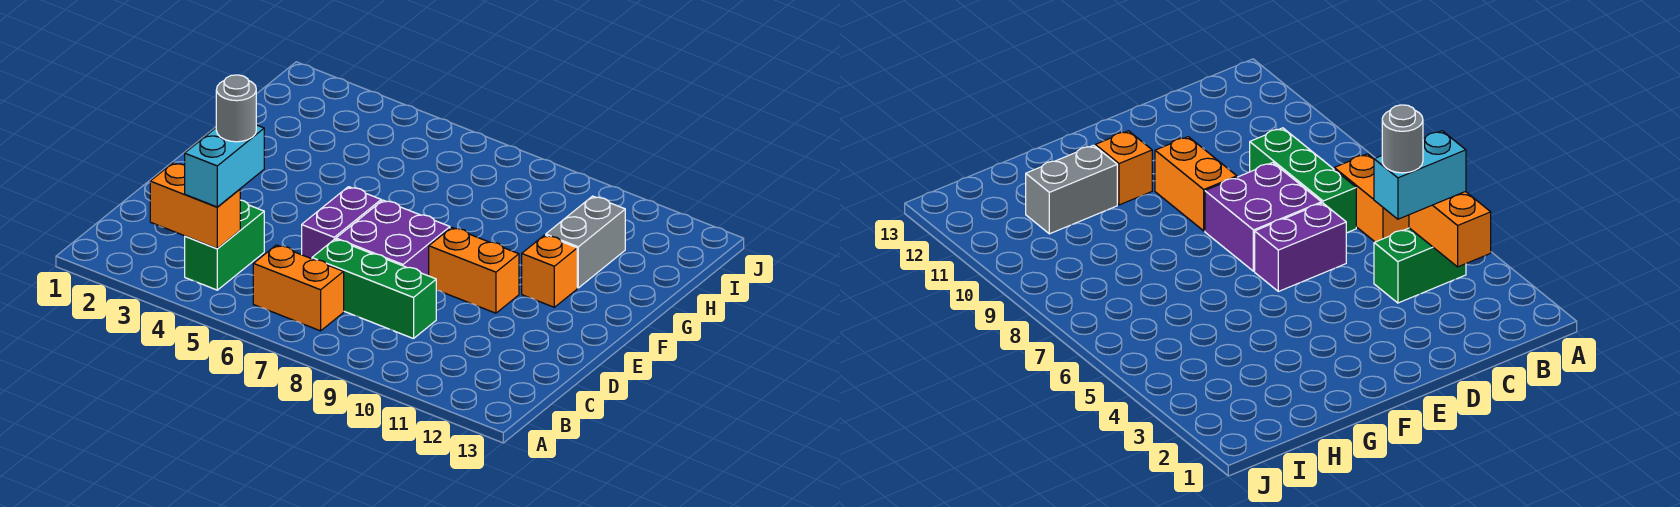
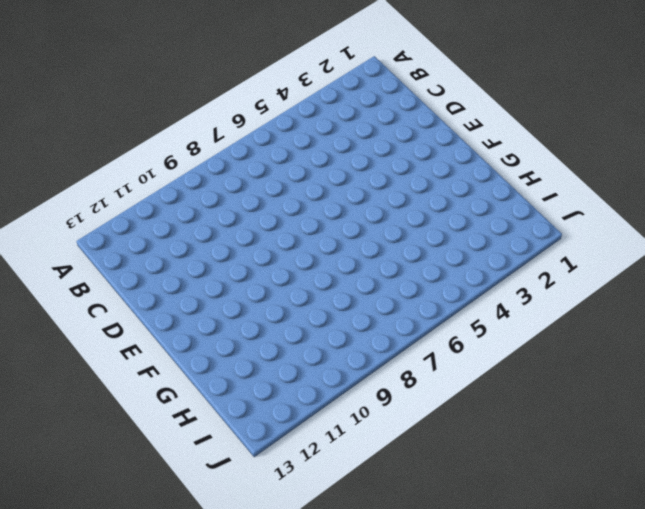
none -> green 1x2 brick [185,200,264,290]
none -> orange 1x2 brick [253,245,344,331]

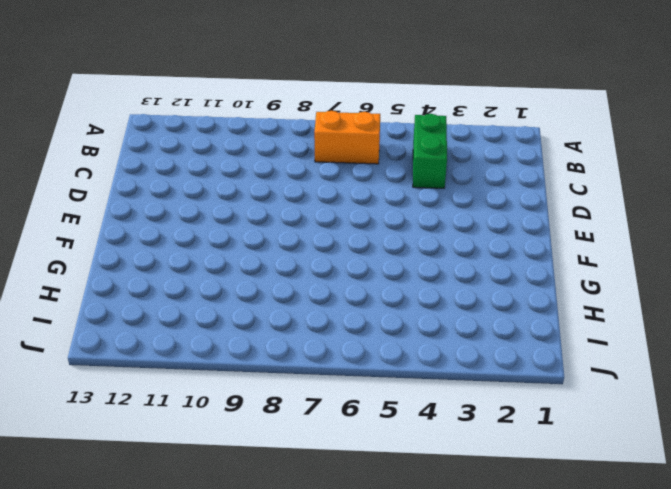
none -> green 1x3 brick [312,239,436,339]
none -> purple 1x2 brick [302,187,381,259]

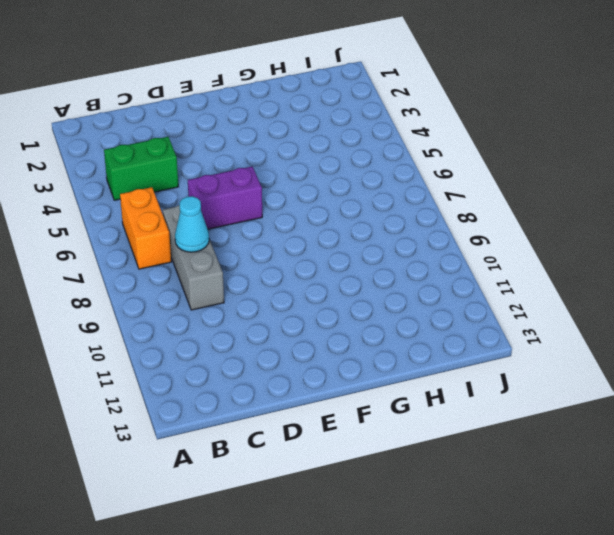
grey 1x3 brick [163,205,224,310] -> green 1x3 brick [312,239,436,339]
cyan 1x1 cone [175,196,209,252] -> none
none -> purple 2x2 brick [336,200,450,276]
none -> orange 1x2 brick [429,227,519,313]

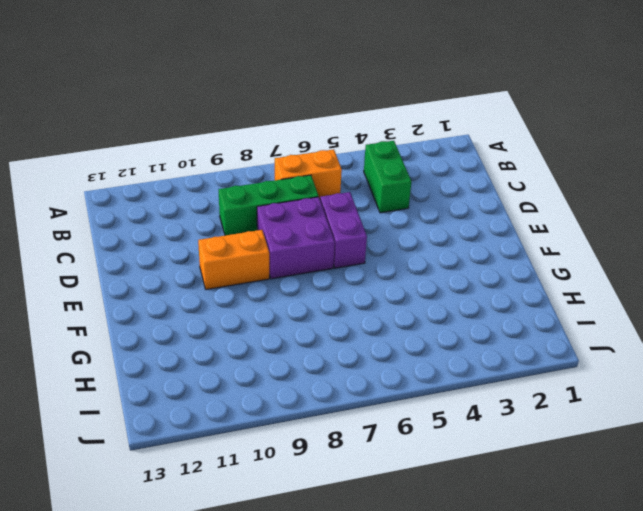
none -> orange 1x1 brick [522,235,577,307]
none -> grey 1x2 brick [546,196,625,288]

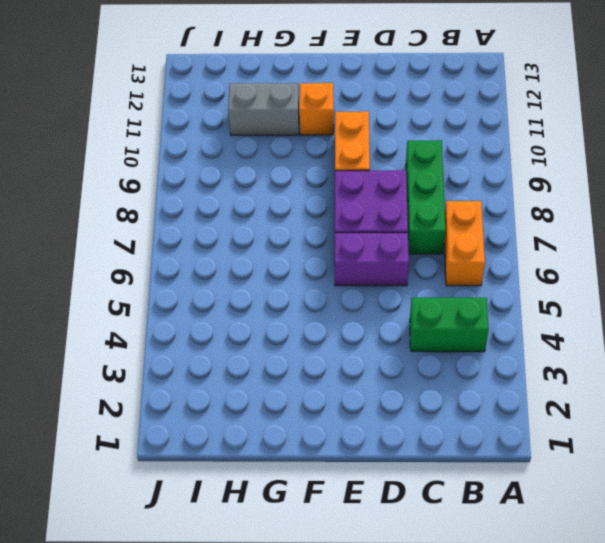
none -> orange 1x2 brick [150,163,240,249]
none -> cyan 1x2 brick [185,125,264,207]

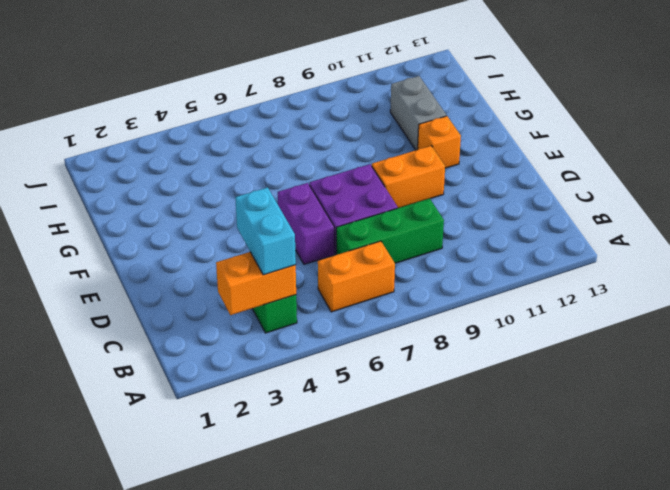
none -> grey 1x1 round brick [216,75,256,142]

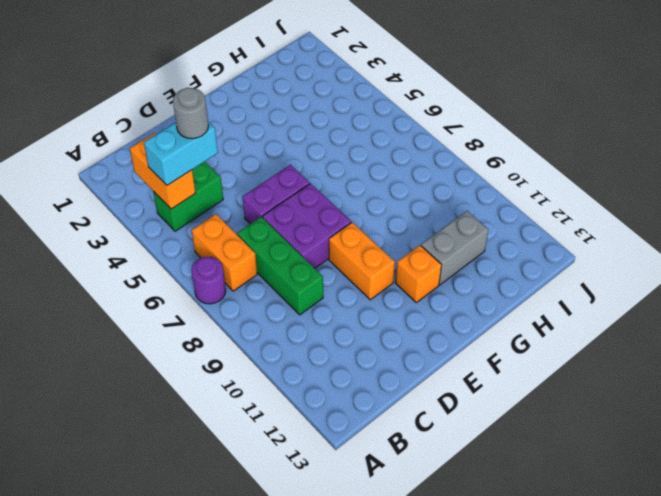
purple 1x1 round brick [191,257,226,304] -> none

